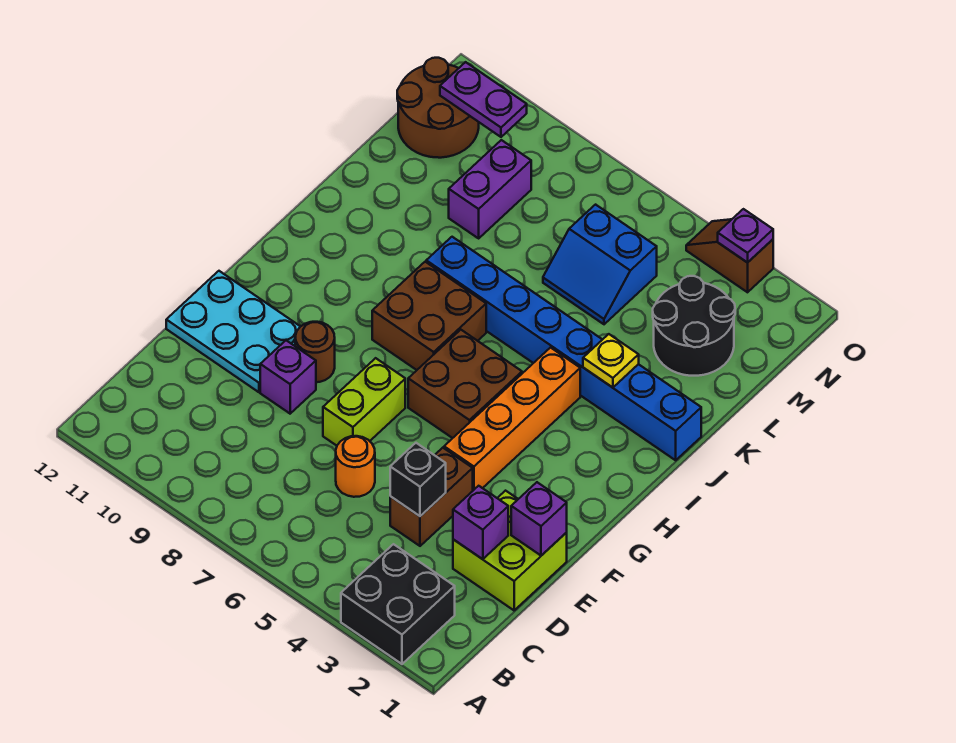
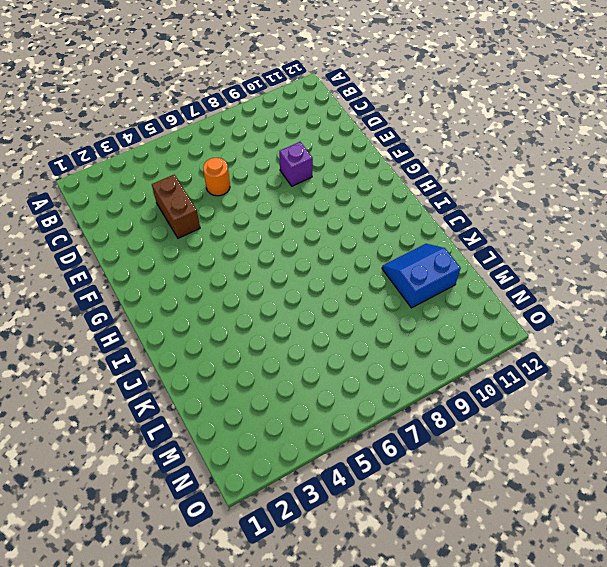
blue 2x2 slope [382,244,461,308] -> blue 2x2 slope moved to [543,205,657,324]
none -> black 2x2 brick [341,544,455,664]
none -> lime 2x2 brick [453,491,567,610]
none -> lime 1x2 brick [323,358,405,446]

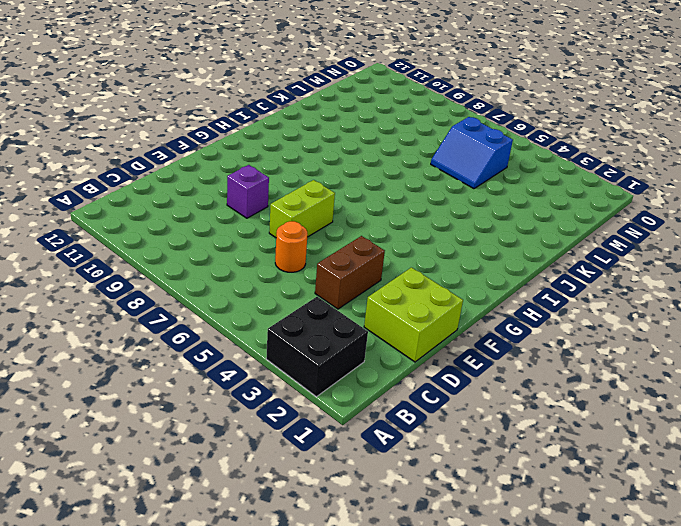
none -> cyan 2x3 plate [166,271,301,392]
none -> orange 1x4 brick [444,348,580,490]
none -> brown 1x1 round brick [295,322,335,382]

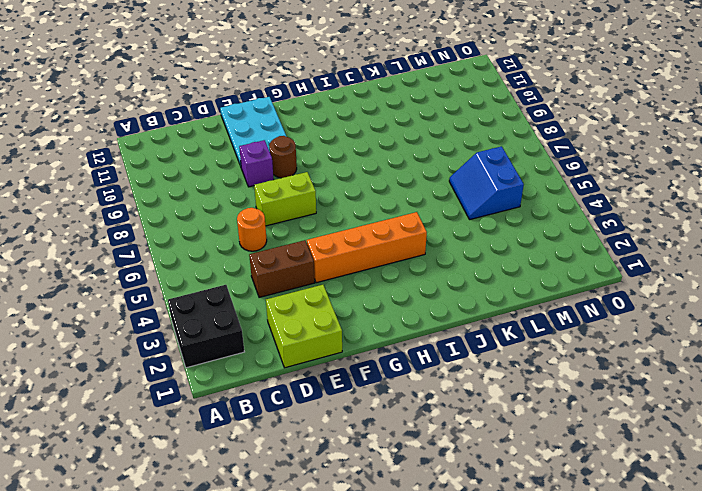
none -> brown 2x2 brick [408,330,522,438]
none -> brown 2x2 brick [372,262,486,370]
none -> blue 1x8 brick [426,237,701,460]

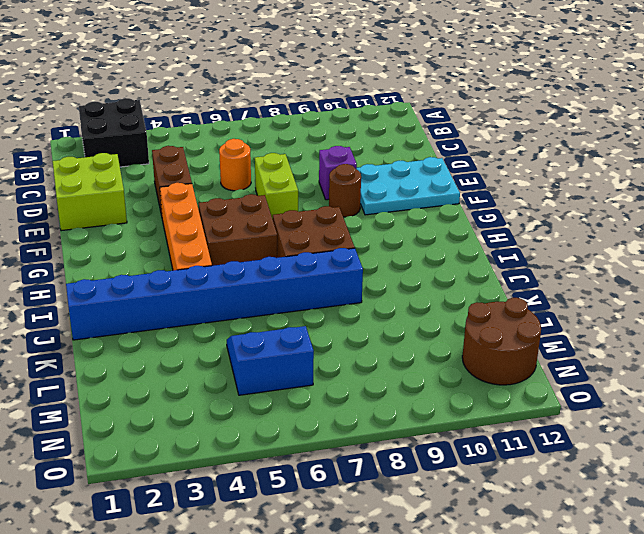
none -> black 2x2 round brick [653,276,735,376]
none -> purple 1x2 brick [449,140,531,238]
none -> brown 1x2 slope [686,219,773,292]

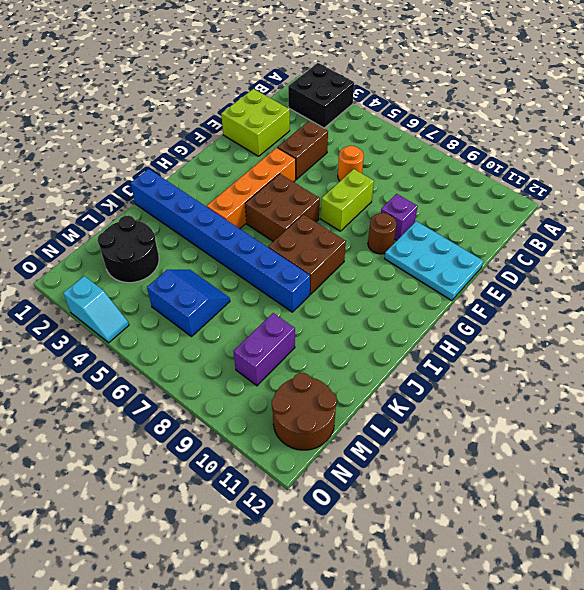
cyan 1x2 slope [63,276,129,343] -> brown 1x2 slope [686,219,773,292]
none -> purple 1x1 brick [453,486,508,559]
none -> black 1x1 brick [390,443,446,516]
none -> purple 1x1 brick [511,482,567,556]

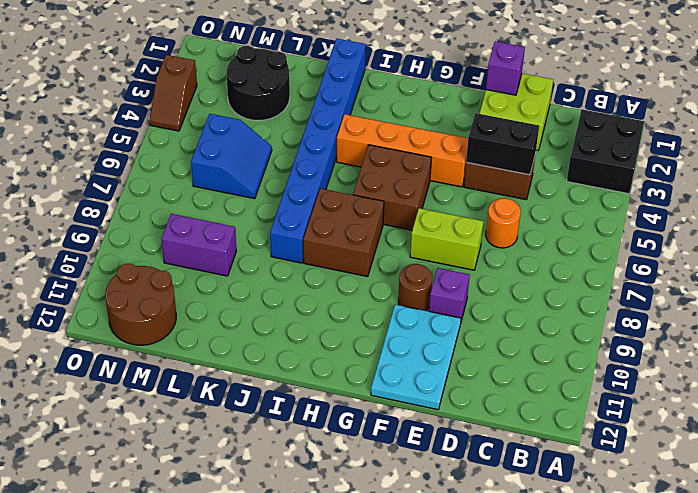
black 1x2 brick [466,113,539,175] -> black 1x1 brick [390,443,446,516]
none -> purple 1x1 brick [453,486,508,559]
none -> yellow 1x1 plate [583,334,639,388]
none -> purple 1x2 plate [440,62,527,137]

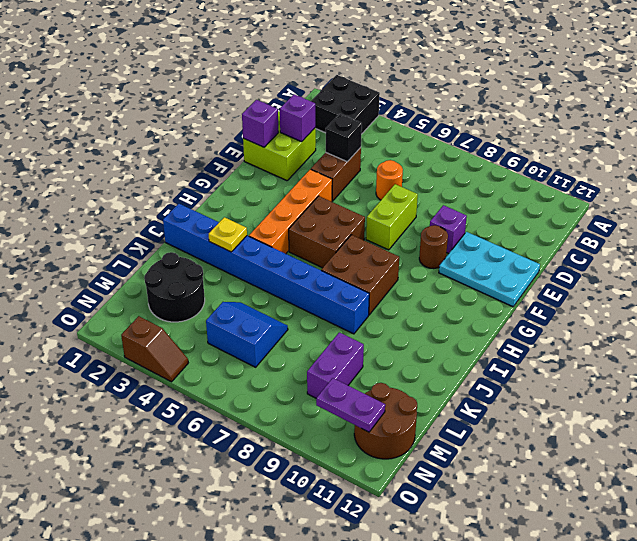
none -> purple 1x1 plate [718,209,773,263]

